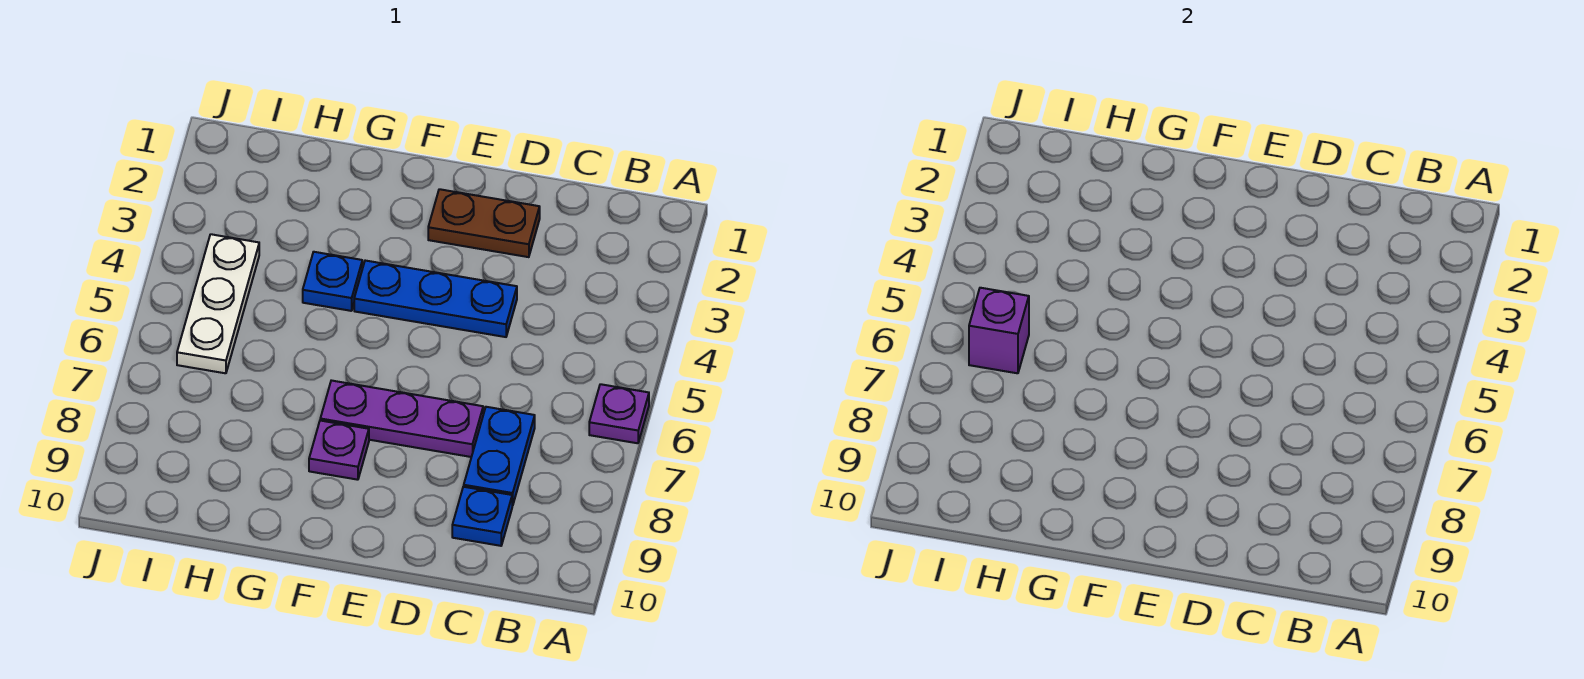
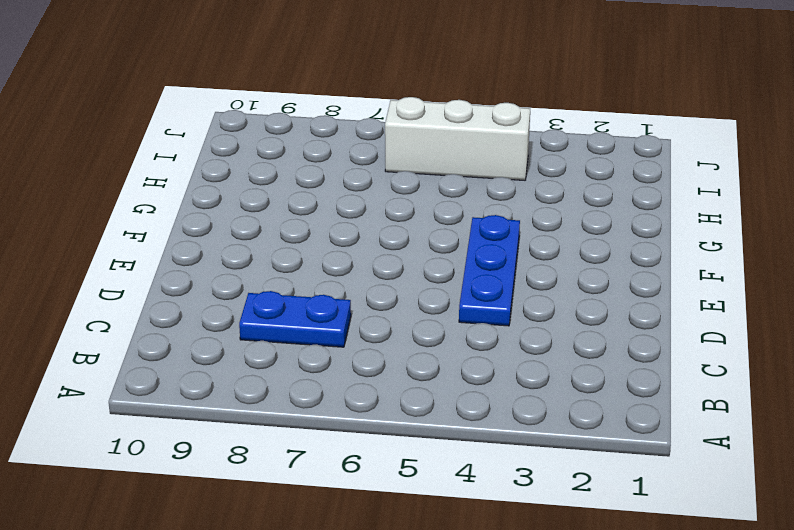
white 1x3 brick [385,97,530,180] -> white 1x3 plate [177,234,259,373]
none -> purple 1x1 plate [589,384,649,443]
none -> blue 1x1 plate [452,487,512,546]

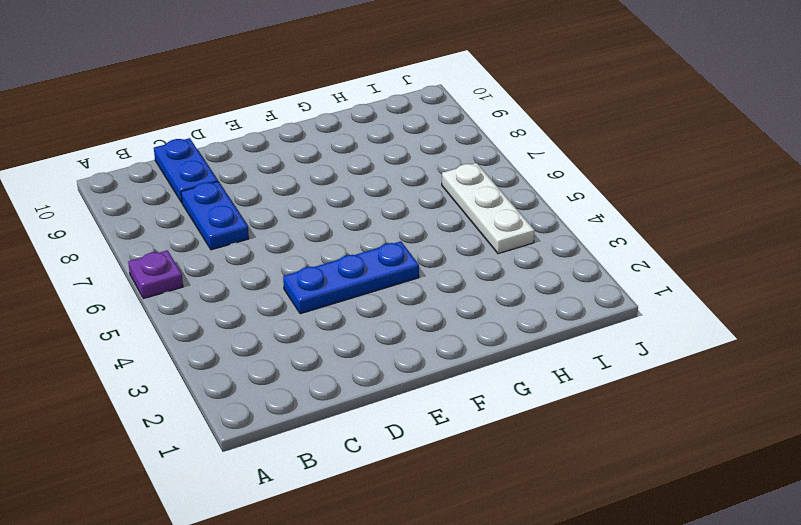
blue 1x2 plate [154,138,218,203] -> blue 1x1 plate [452,487,512,546]
none -> brown 1x2 plate [428,189,540,257]
none -> purple 1x3 plate [320,380,483,457]

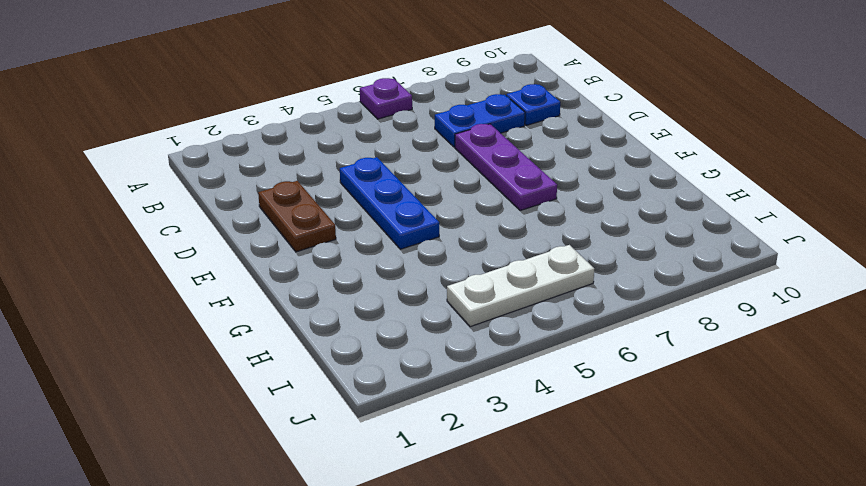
none -> purple 1x1 plate [309,421,369,480]
none -> blue 1x1 plate [303,252,362,311]

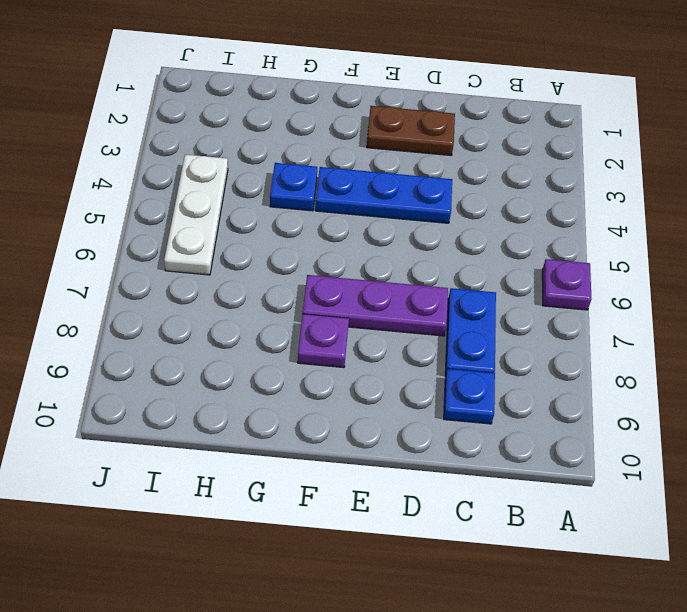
none -> purple 1x1 brick [969,288,1029,373]

